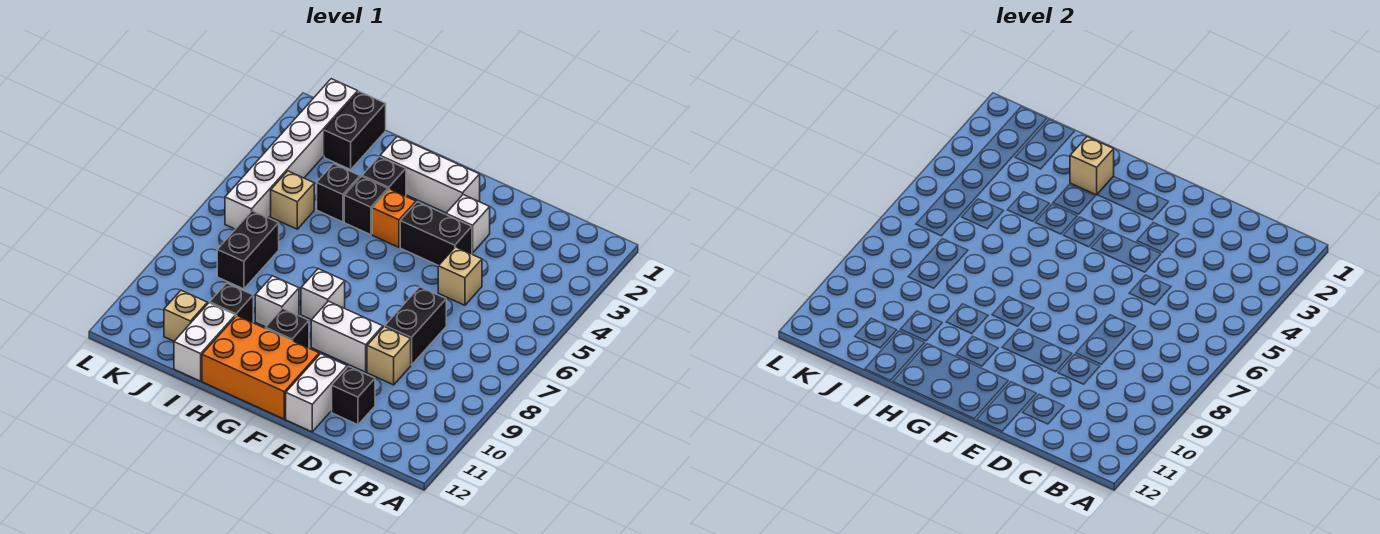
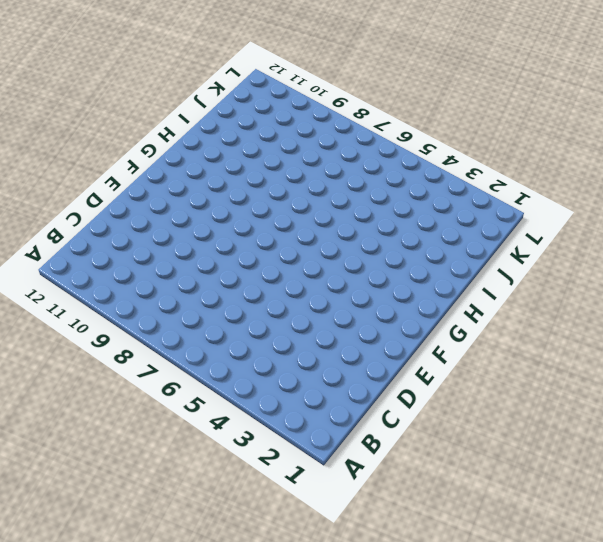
none -> tan 1x1 brick [438,247,482,305]
none -> black 1x2 brick [385,287,446,365]
none -> tan 1x1 brick [367,327,411,385]

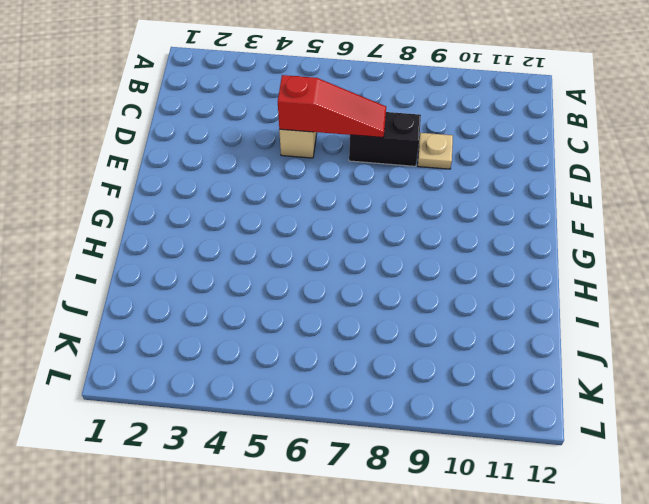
red 1x3 slope [278,75,386,137] -> none
tan 1x1 plate [418,133,453,169] -> tan 1x1 brick [367,327,411,385]
none -> black 1x1 brick [332,366,375,425]
none -> white 1x1 brick [446,195,490,253]
none -> black 1x2 brick [400,202,472,266]

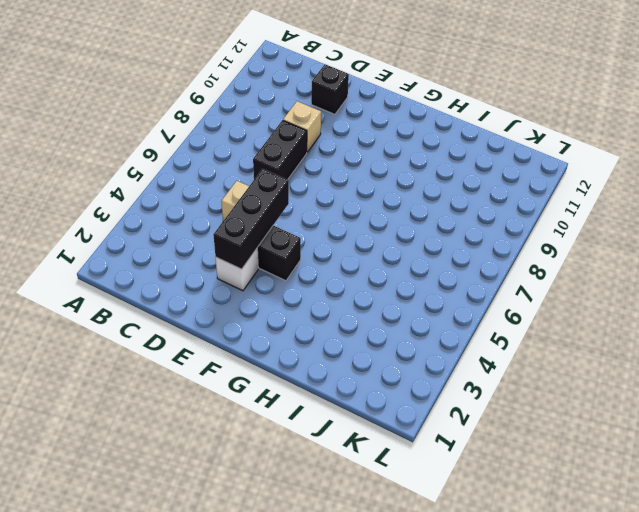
black 1x3 brick [213,169,289,269] -> none
none -> white 1x2 brick [311,301,383,372]
none -> white 1x2 brick [286,354,347,432]
none -> white 1x3 brick [380,137,480,213]

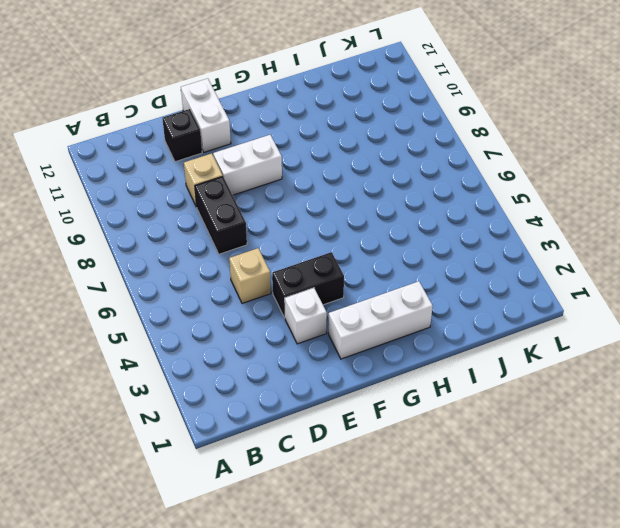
none -> orange 2x3 brick [202,316,319,419]
none -> orange 1x1 brick [372,189,416,247]
none -> white 1x1 brick [301,269,345,320]

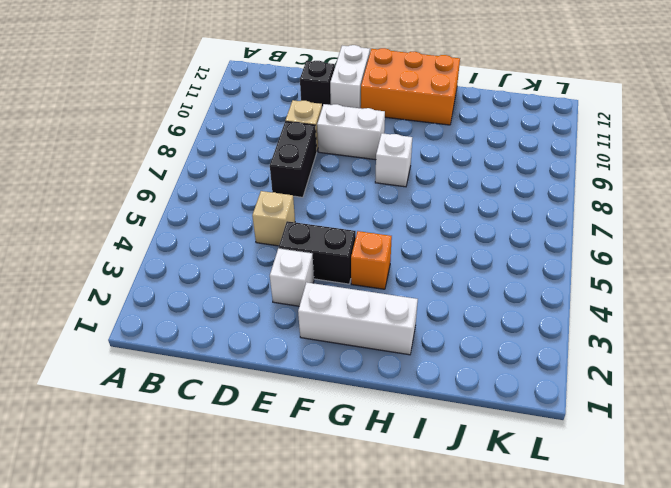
none -> black 1x1 brick [266,308,309,348]
none -> black 1x1 brick [362,157,406,196]
none -> black 1x1 brick [344,176,388,235]

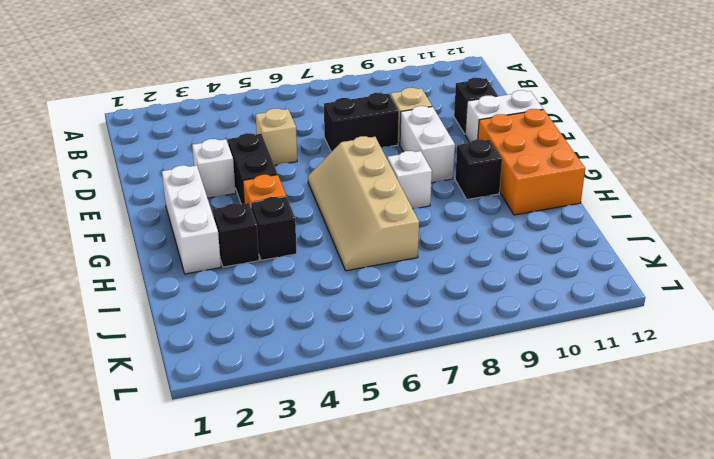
tan 2x4 slope [308,136,419,271] -> none
none -> white 1x1 brick [255,276,299,327]
none -> black 1x1 brick [317,164,360,222]
none -> black 1x1 brick [210,283,253,323]

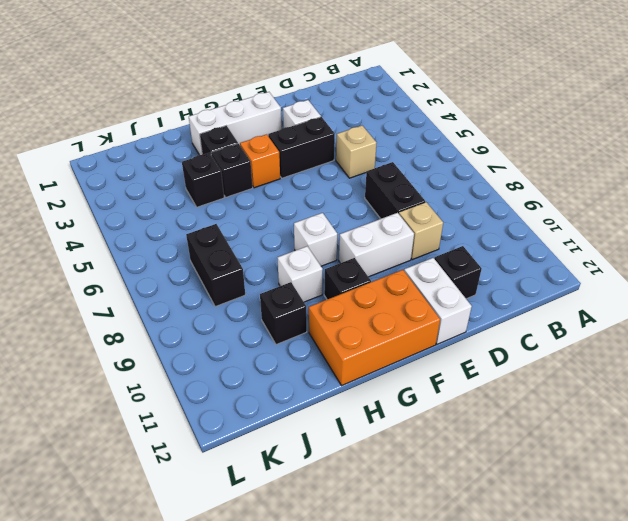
none -> white 1x2 brick [174,303,235,381]
none -> black 1x2 brick [324,91,386,169]
none -> tan 1x1 brick [271,171,314,229]

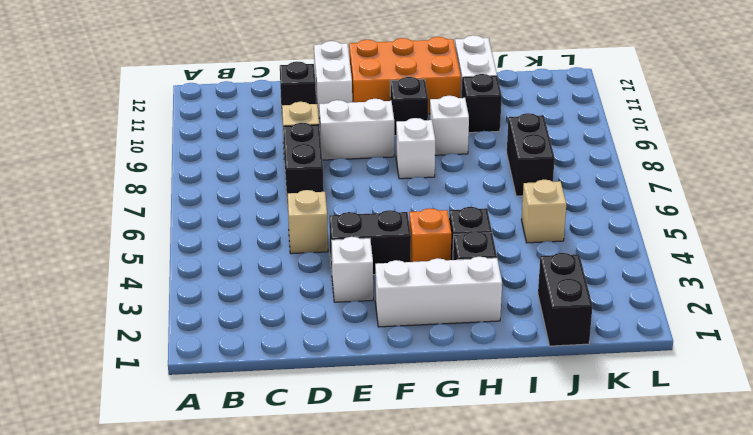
none -> black 1x1 brick [317,164,360,222]
none -> tan 1x1 brick [164,290,207,341]
none -> white 1x6 brick [225,79,358,229]

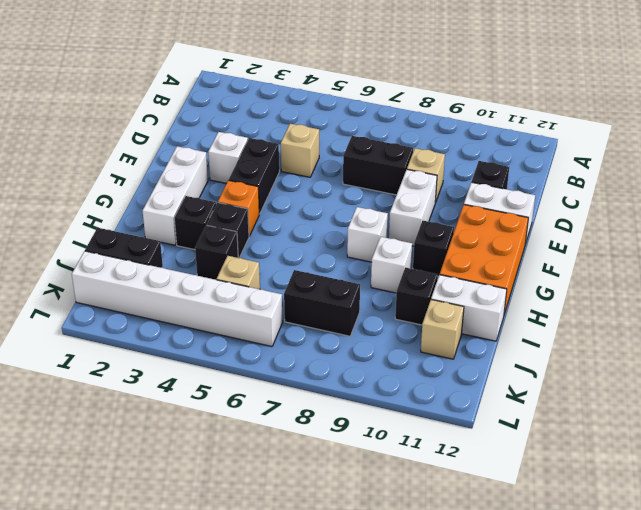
none -> tan 1x1 brick [1070,137,1114,195]

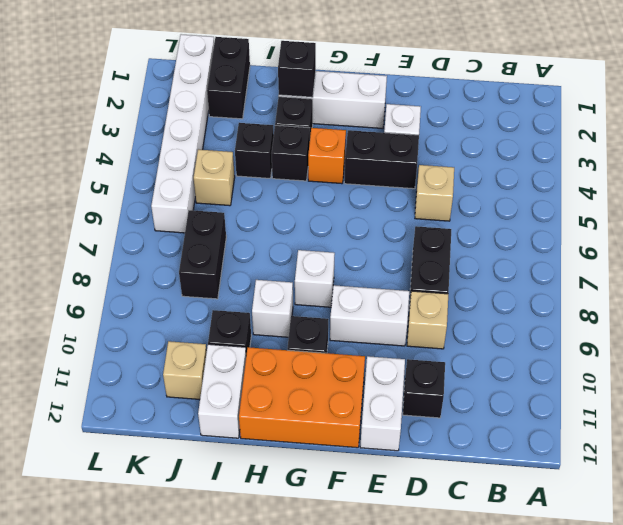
black 1x1 brick [278,41,316,97] -> tan 1x1 brick [1070,137,1114,195]

